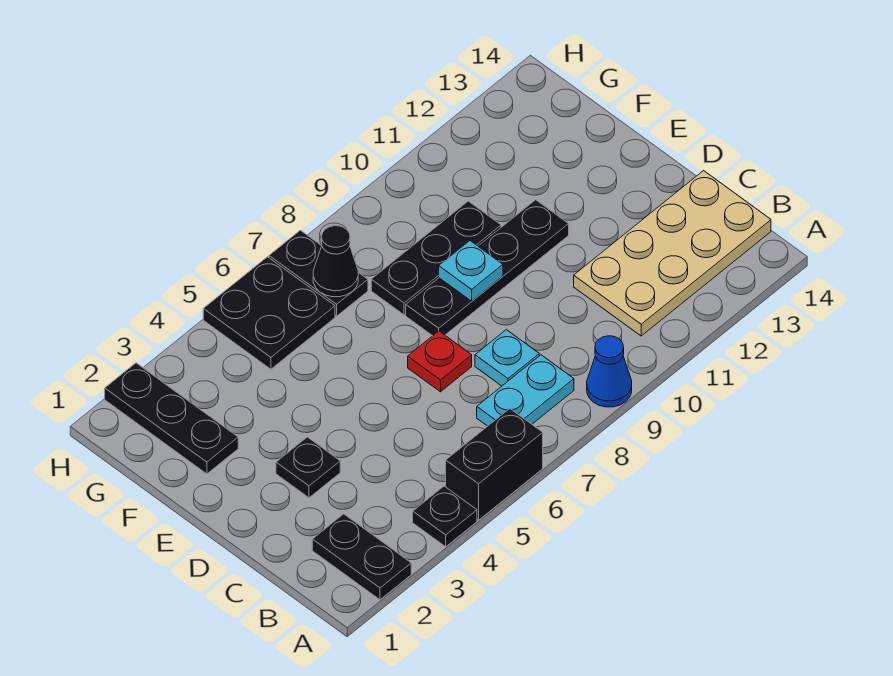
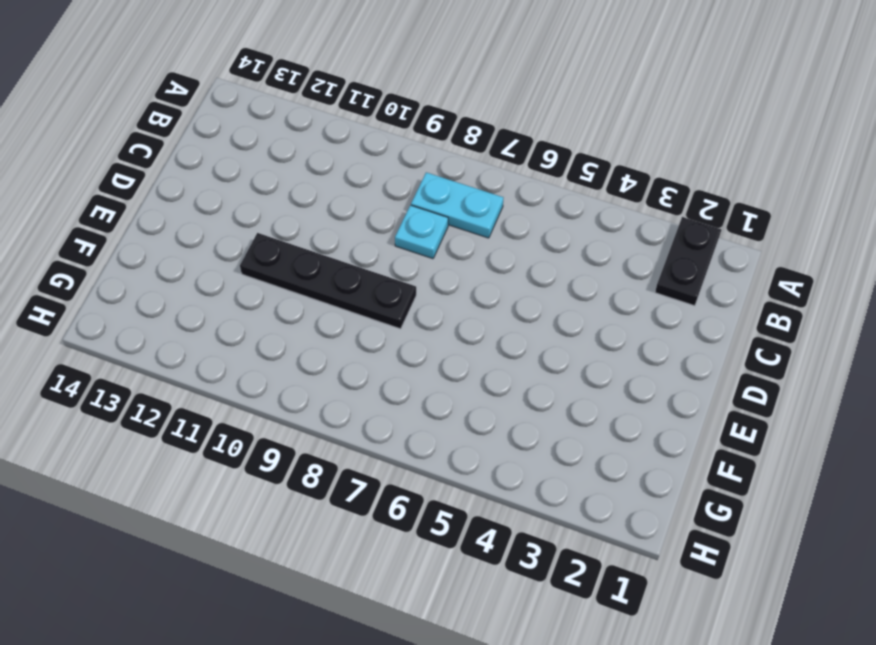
none -> black 1x1 plate [413,486,477,547]
none -> black 1x2 brick [446,409,543,520]
none -> blue 1x1 cone [587,336,632,407]

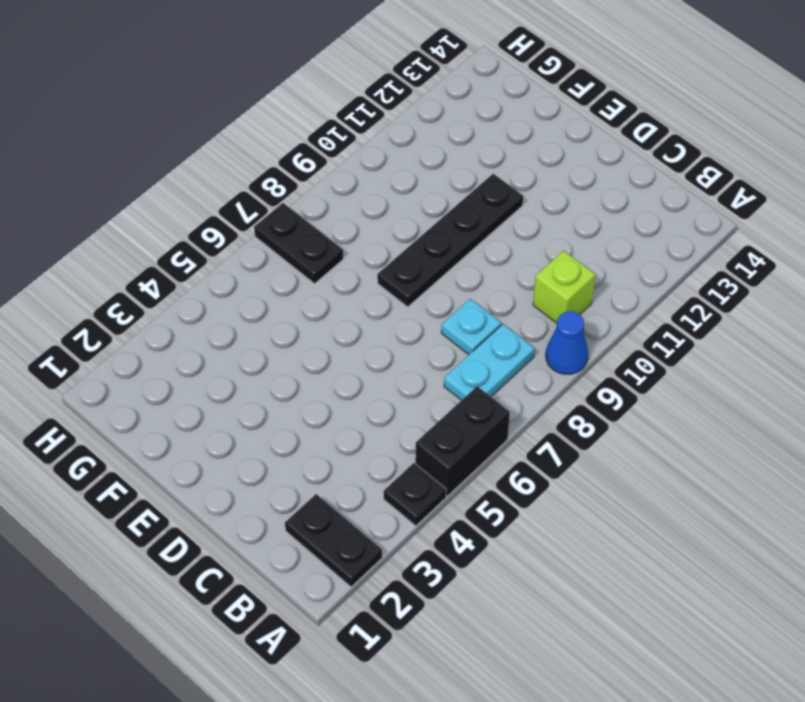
lime 1x1 brick [533,251,595,323] -> none
none -> tan 2x4 plate [574,171,771,336]
none -> black 1x1 plate [276,437,340,498]
none -> red 1x1 plate [408,331,472,392]

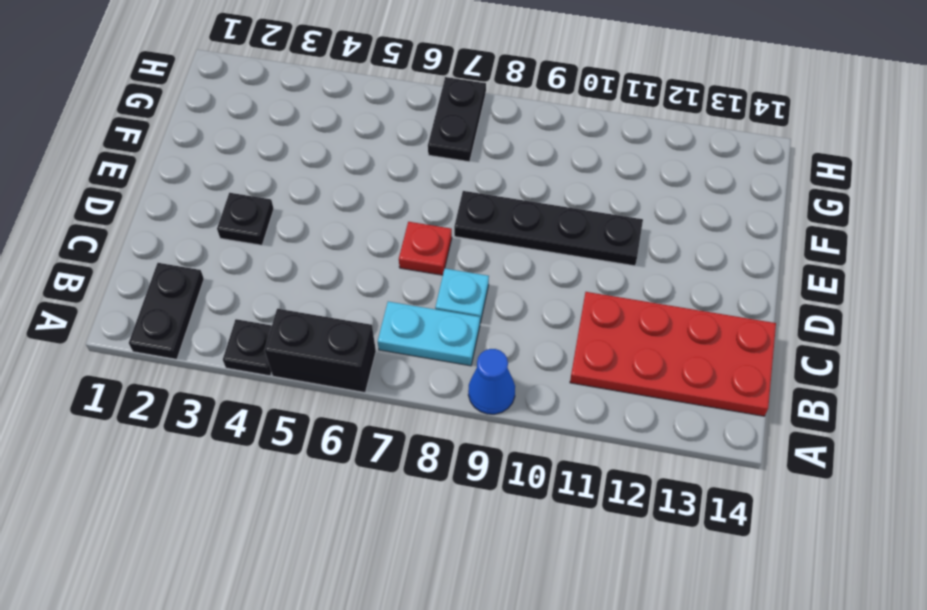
red 2x4 plate [570,292,776,416] -> tan 2x4 plate [574,171,771,336]
none -> black 1x3 plate [105,363,238,474]
none -> black 1x3 plate [371,201,501,315]
none -> black 2x2 plate [203,257,335,369]

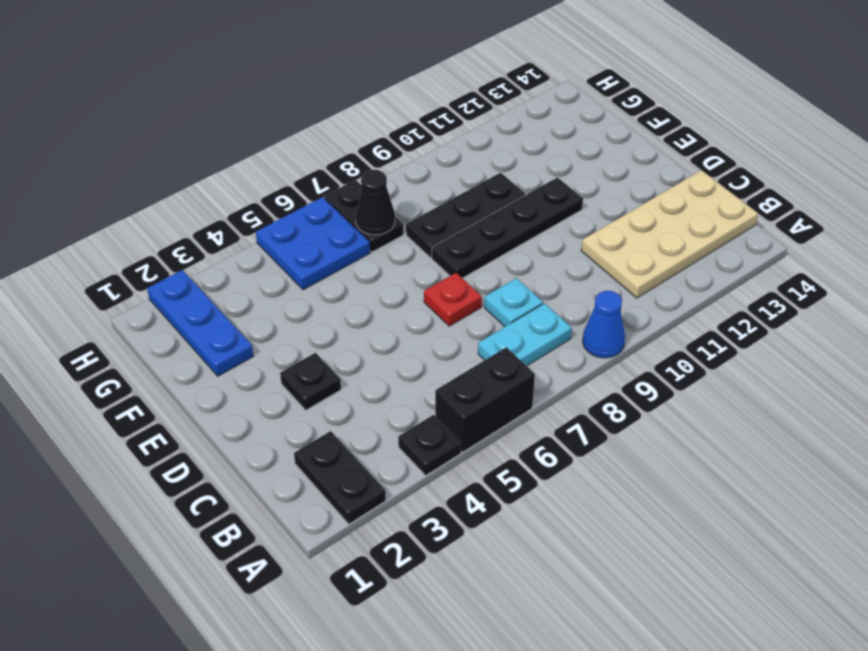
blue 1x3 plate [147,270,253,376] -> black 1x3 plate [105,363,238,474]
blue 2x2 plate [256,197,370,290] -> black 2x2 plate [203,257,335,369]
none -> cyan 1x1 plate [439,241,503,301]

